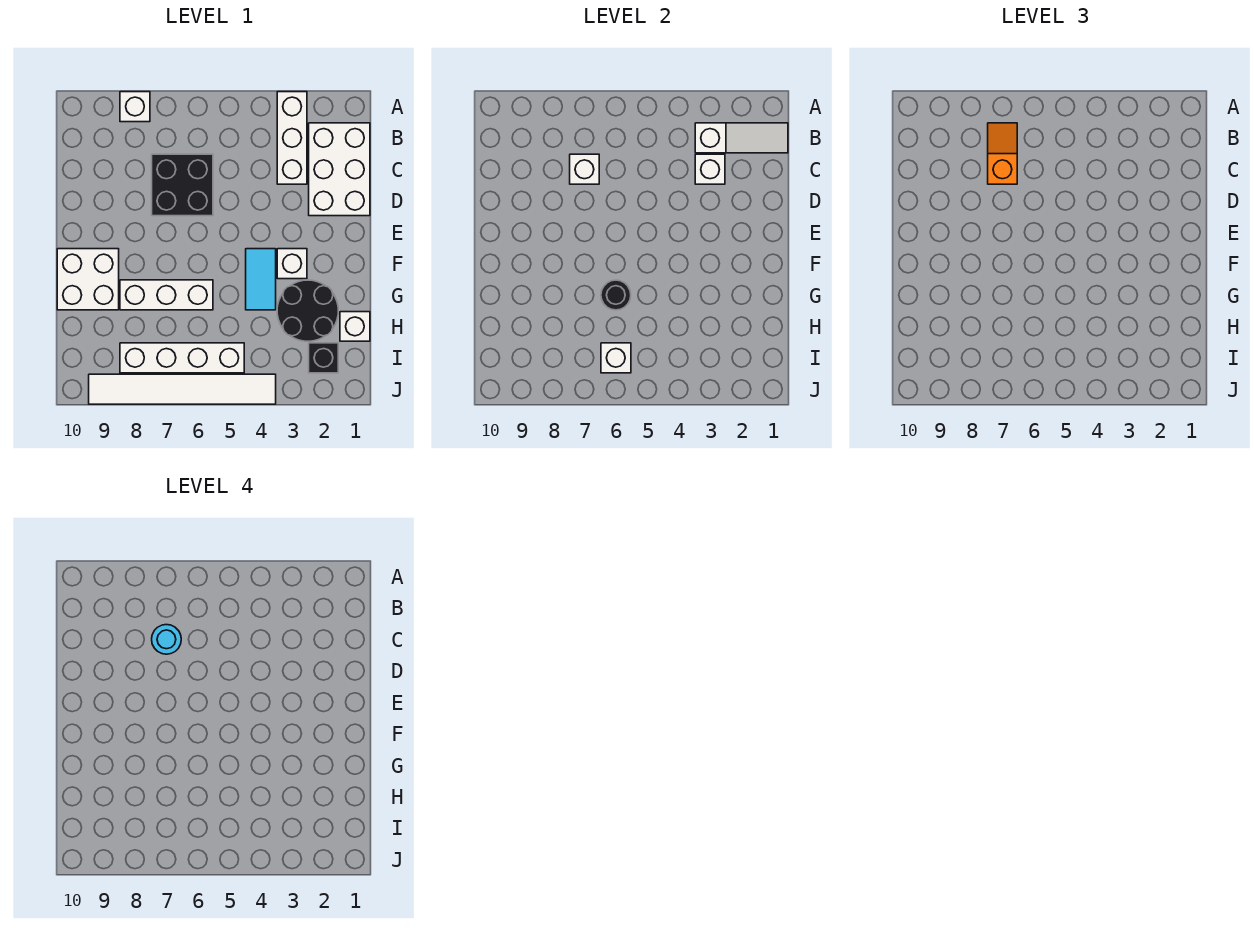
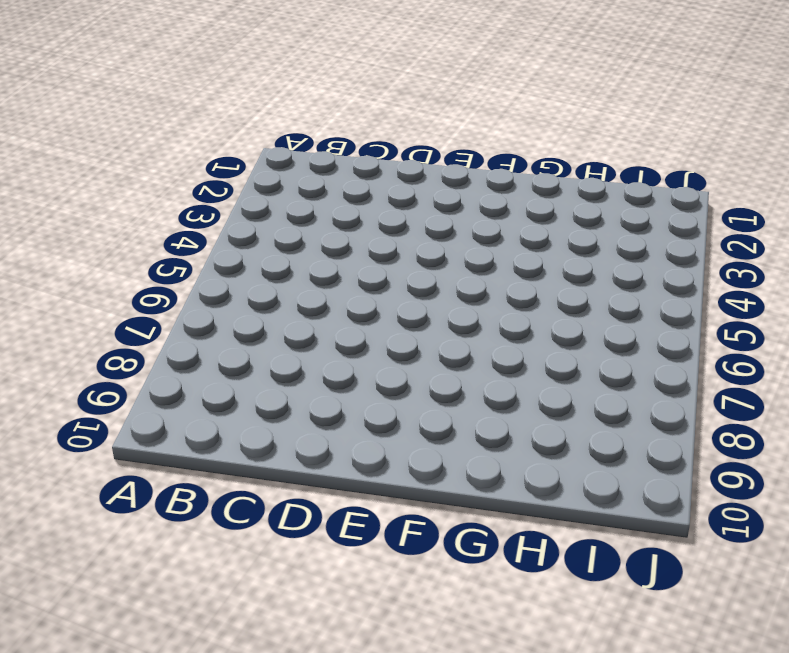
none -> white 1x3 brick [277,92,307,184]
none -> white 1x1 brick [120,92,150,122]
none -> white 2x3 brick [309,123,370,216]

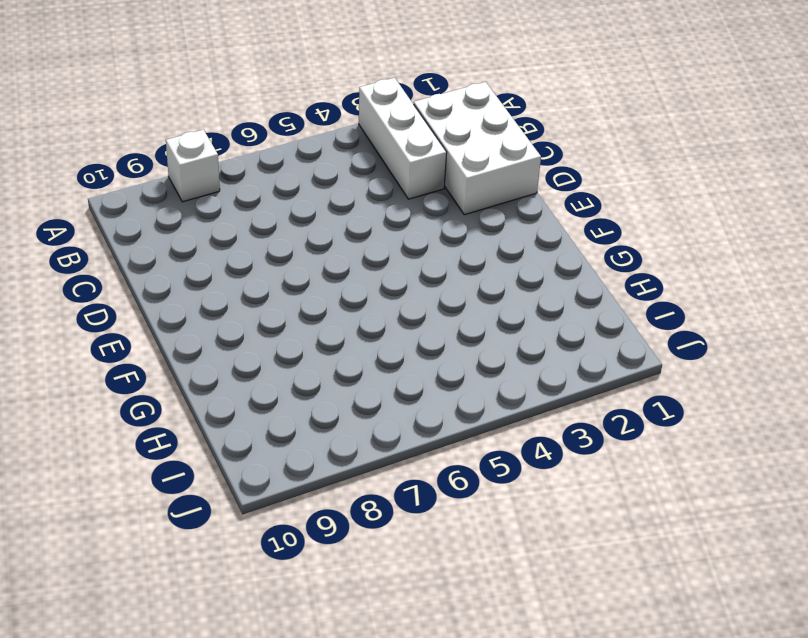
none -> black 2x2 brick [152,154,213,216]
none -> white 1x1 brick [277,249,307,279]
none -> cyan 1x2 tile [246,249,276,310]

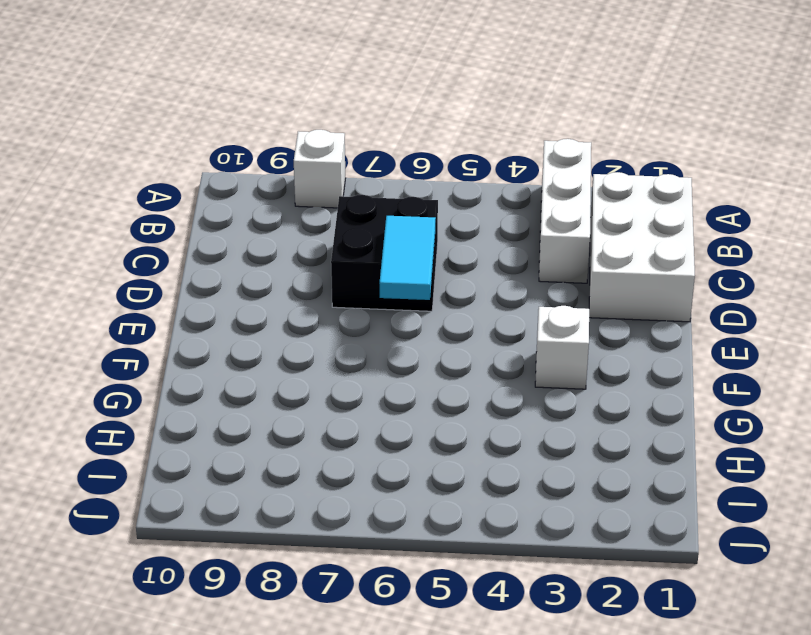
cyan 1x2 tile [379,216,436,300] -> cyan 1x2 tile moved to [246,249,276,310]
none -> white 2x2 brick [57,249,119,310]
none -> black 2x2 round brick [277,280,338,341]
none -> white 1x3 brick [120,280,213,310]

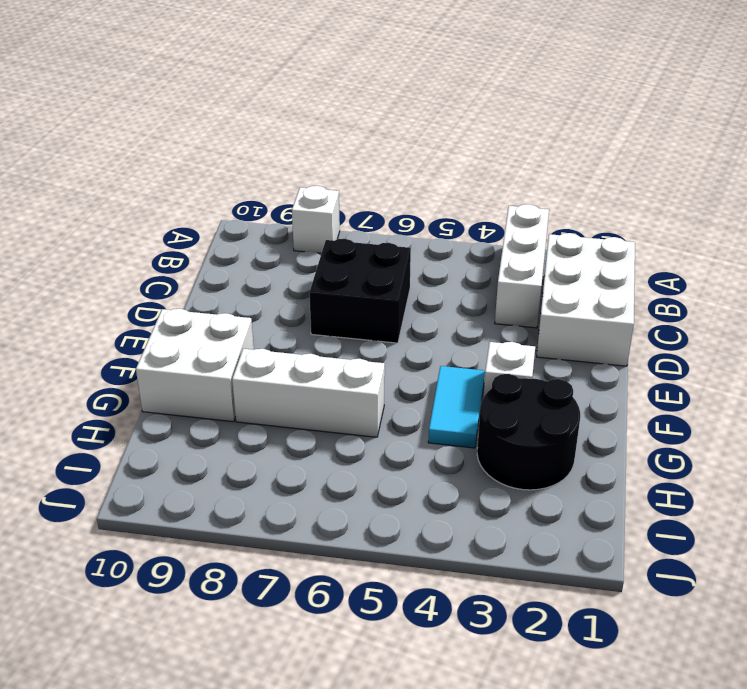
none -> white 1x1 brick [340,312,370,341]
none -> black 1x1 brick [309,343,338,373]
none -> white 1x4 brick [120,343,244,373]

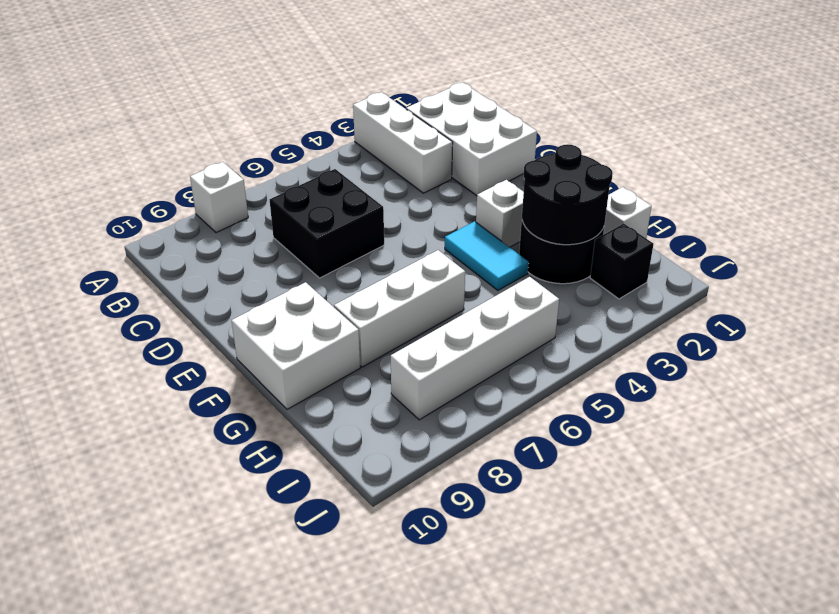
black 2x2 round brick [522,144,613,245] -> none
none -> white 1x6 tile [89,374,276,404]
none -> white 1x3 slope [695,123,788,153]
none -> white 1x1 brick [695,154,725,184]

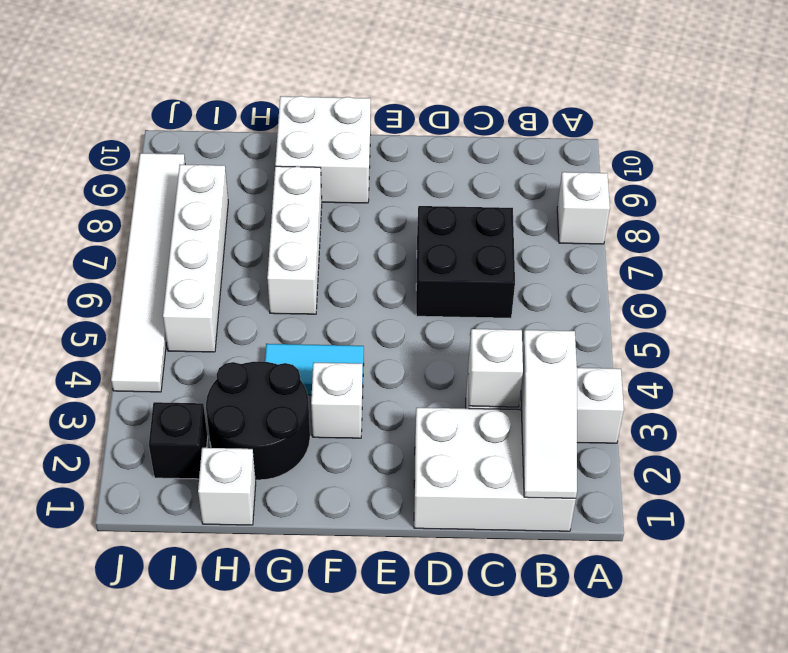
none -> white 1x1 brick [570,154,599,184]
none -> black 1x1 round brick [601,280,631,310]
none -> white 1x1 brick [601,343,631,373]

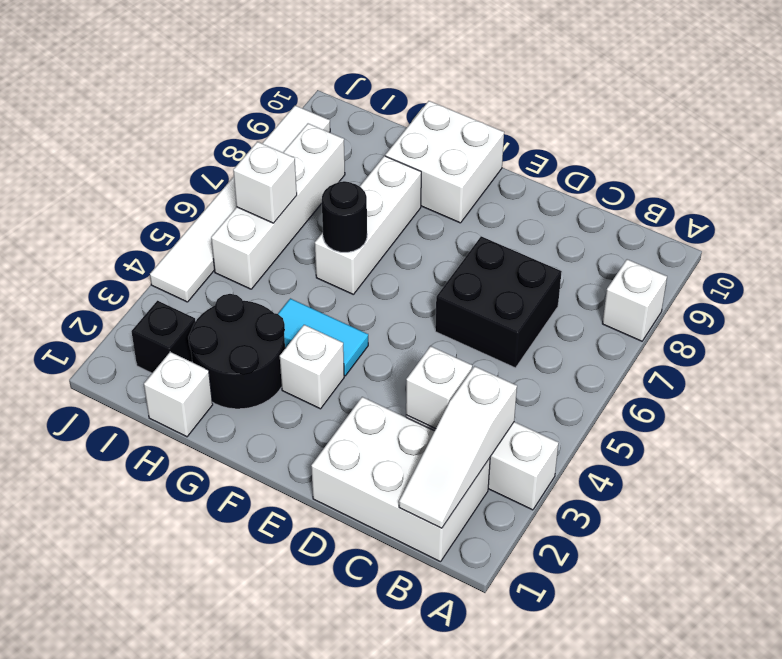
none -> white 1x1 brick [570,154,599,184]
none -> orange 1x2 slope [988,123,1017,184]
none -> cyan 1x1 round brick [152,625,181,654]

